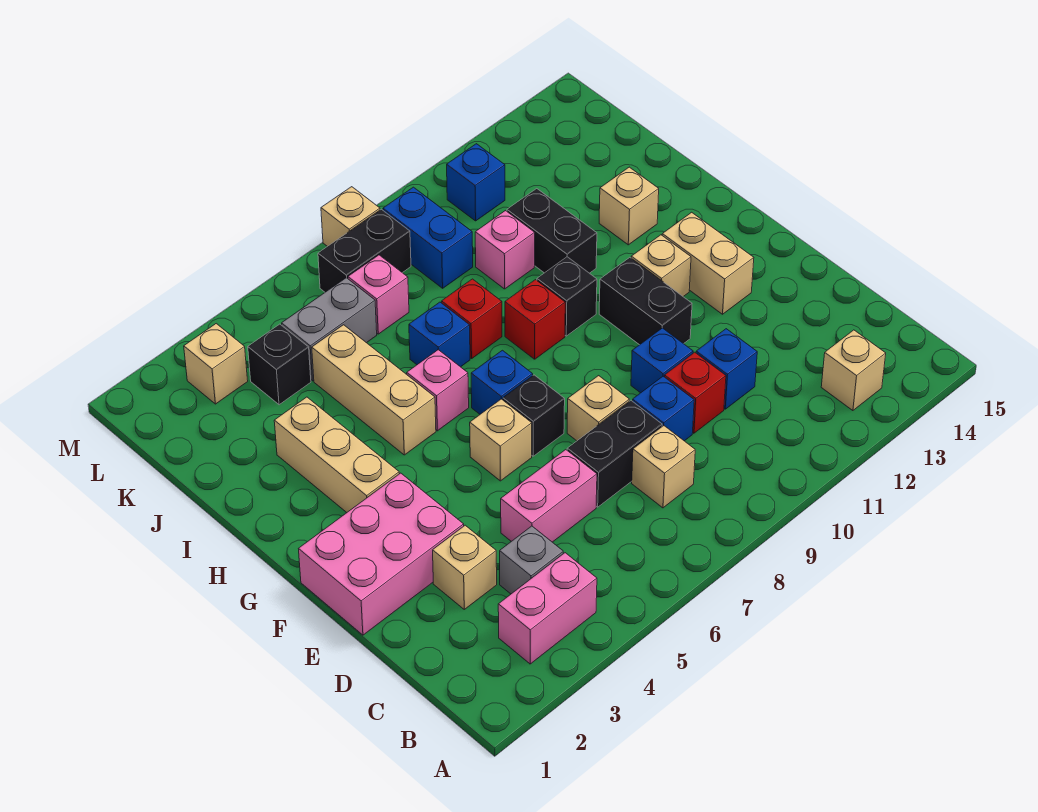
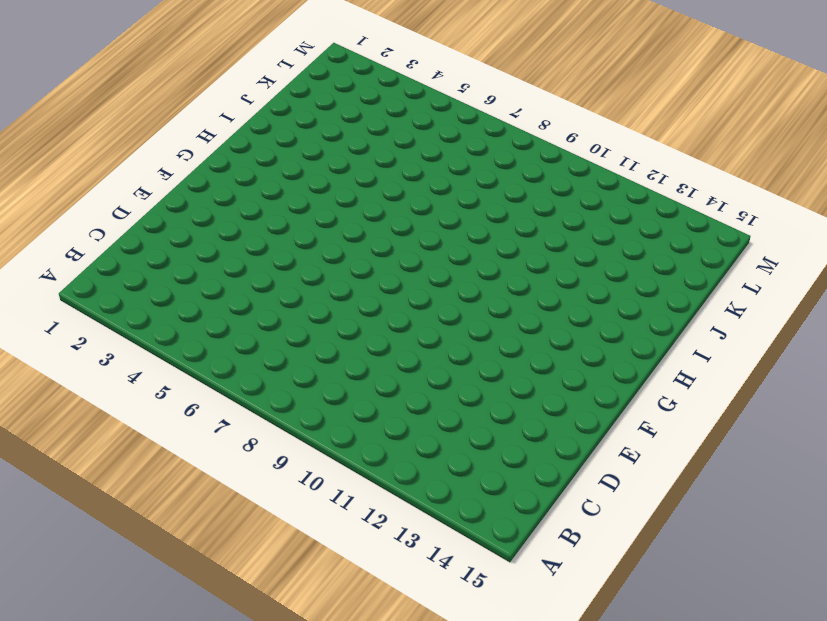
none -> pink 1x2 brick [498,553,597,664]
none -> tan 1x1 brick [821,330,886,411]
none -> grey 1x1 brick [500,526,563,594]
none -> tan 1x1 brick [632,426,695,508]

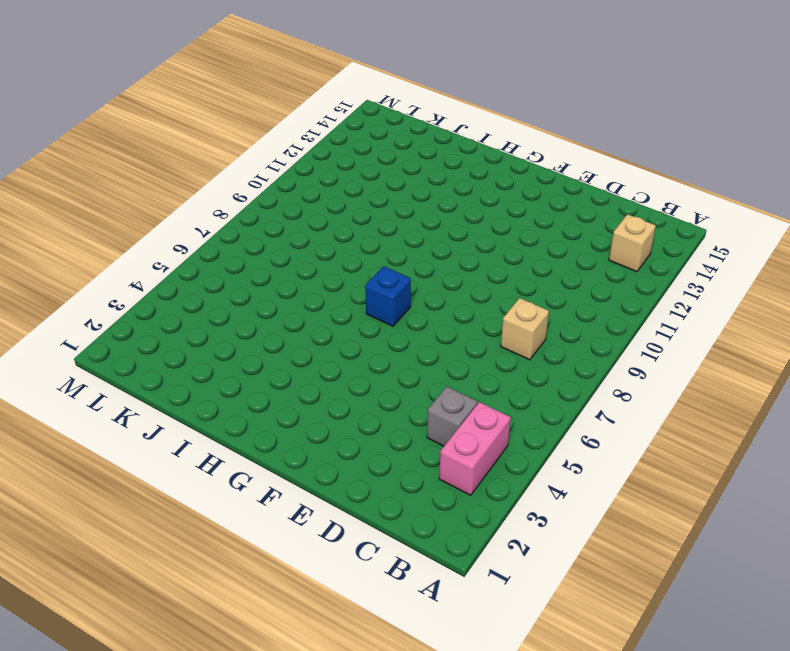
none -> tan 1x1 brick [433,525,497,609]
none -> pink 1x2 brick [501,450,597,542]
none -> black 1x2 brick [567,401,662,507]
none -> blue 1x1 brick [633,376,694,441]

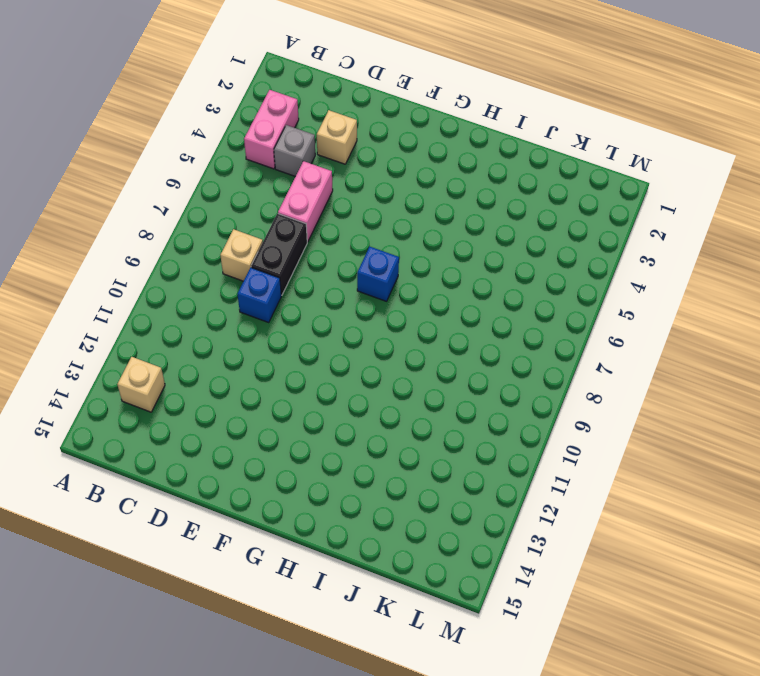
none -> red 1x1 brick [665,352,726,433]
none -> blue 1x1 brick [696,329,757,409]
none -> pink 2x3 brick [299,473,464,635]
none -> tan 1x1 brick [567,376,629,441]

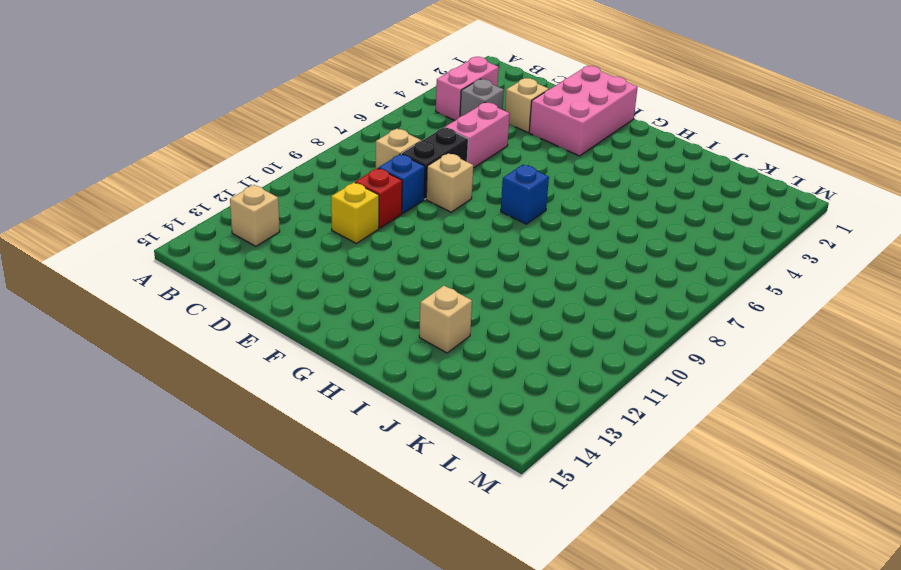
yellow 1x1 brick [331,182,379,243] -> blue 1x1 brick [696,329,757,409]
none -> blue 1x1 brick [631,328,693,393]
none -> tan 1x1 brick [470,399,532,481]
none -> black 1x1 brick [503,375,565,456]
none -> black 1x2 brick [599,258,692,345]

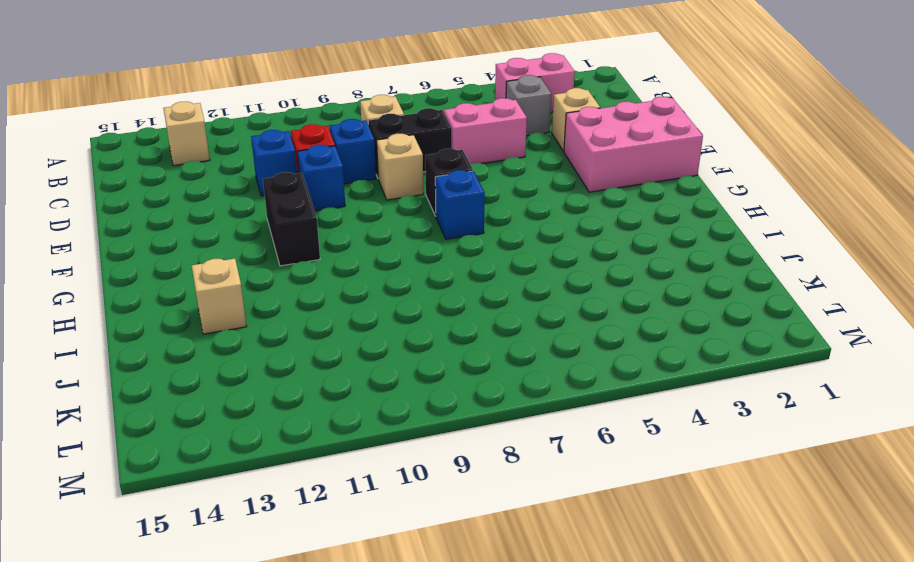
none -> tan 1x1 brick [470,399,532,481]
none -> tan 1x2 brick [662,212,754,314]
none -> tan 1x3 brick [274,397,399,512]
none -> tan 1x1 brick [631,235,691,297]

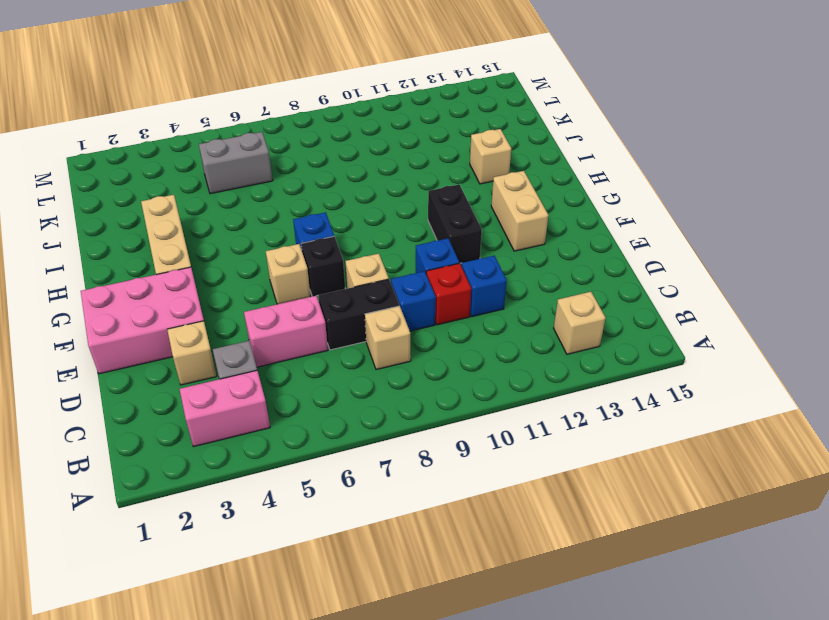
none -> tan 1x1 brick [631,235,691,297]
none -> tan 1x3 brick [312,325,436,455]
none -> pink 1x1 brick [407,350,469,431]
none -> red 1x1 brick [505,280,565,359]

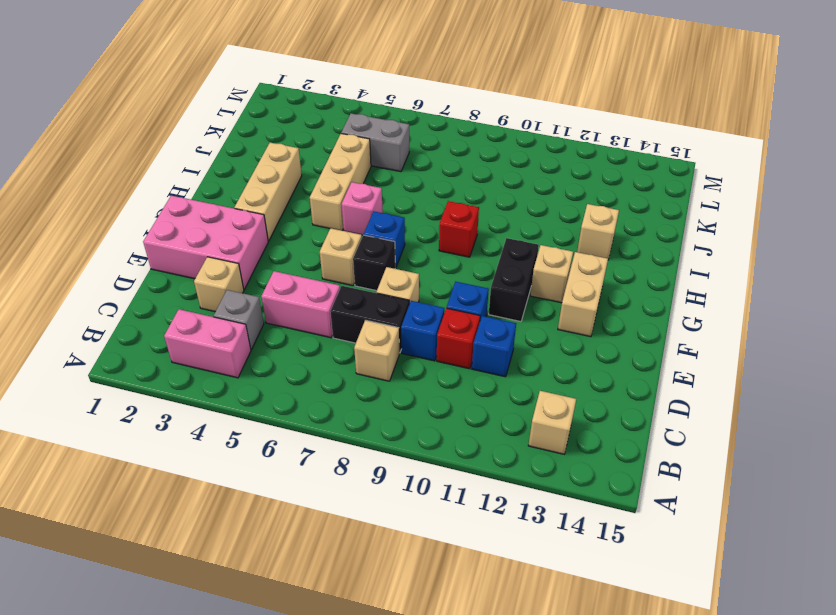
none -> black 1x1 brick [537,257,597,336]
none -> blue 1x1 brick [409,302,470,367]
none -> red 1x1 brick [442,279,502,359]
none -> black 1x2 brick [507,189,597,273]

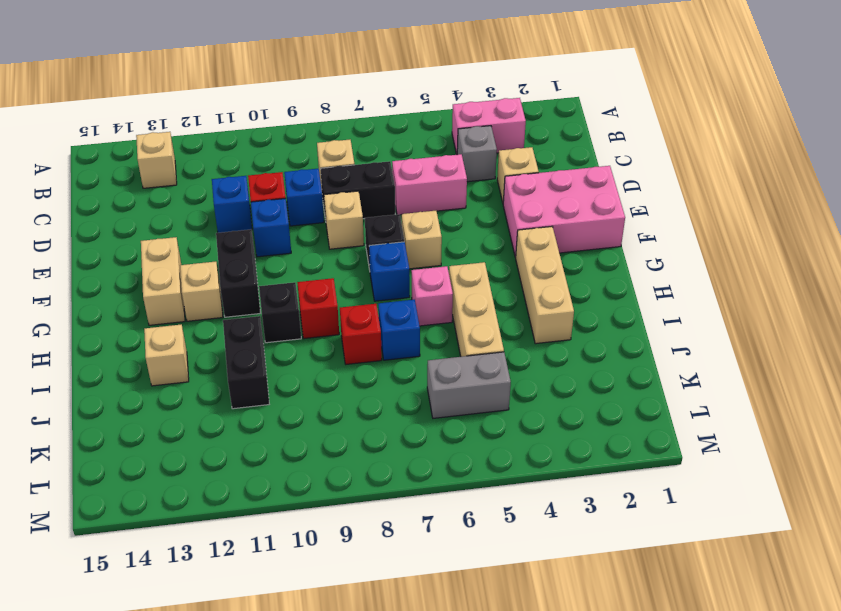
none -> pink 1x1 brick [475,211,535,289]
none -> black 1x1 brick [248,324,311,405]
none -> pink 1x1 brick [348,255,409,334]
none -> blue 1x2 brick [383,187,473,288]

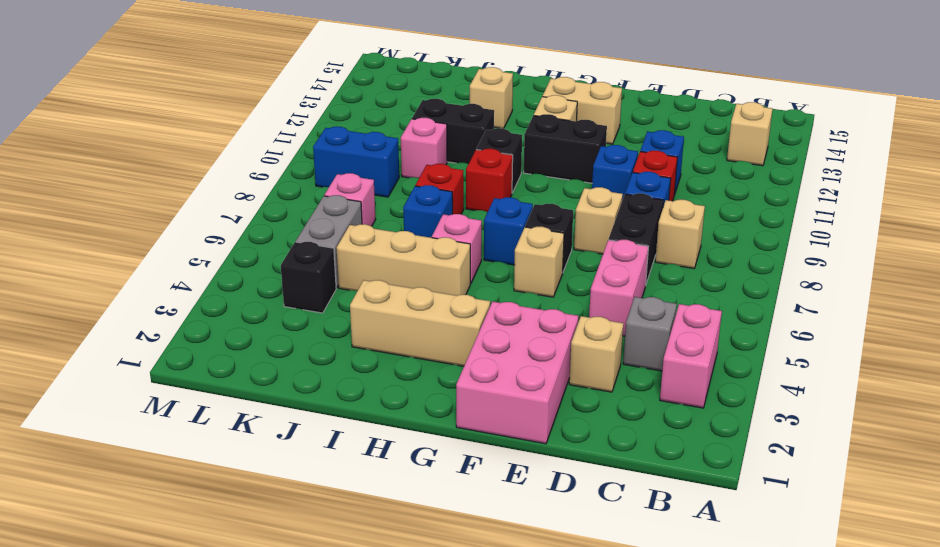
none -> tan 1x1 brick [184,324,248,404]
none -> black 1x2 brick [318,209,411,292]
none -> blue 1x1 brick [447,144,505,221]
none -> tan 1x1 brick [321,187,380,246]

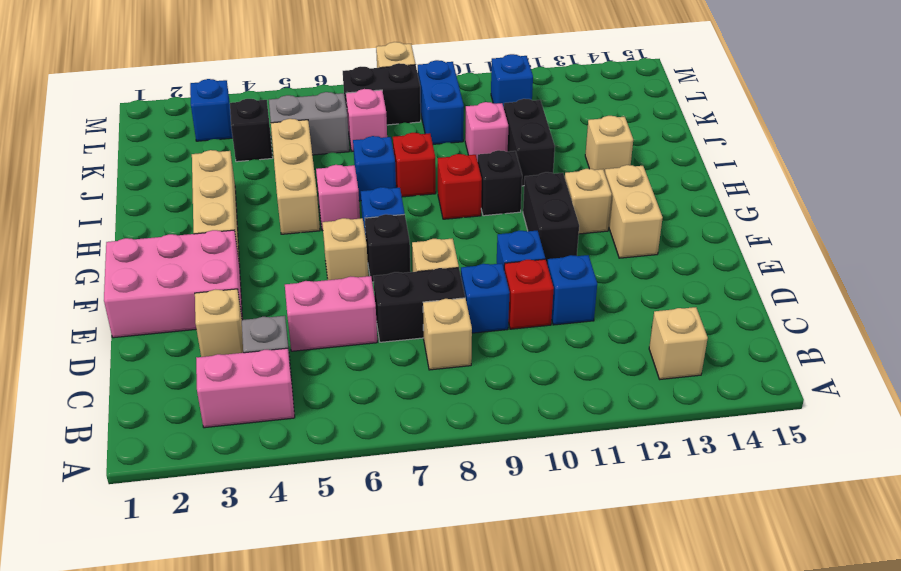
blue 1x1 brick [190,79,233,141] -> tan 1x1 brick [184,324,248,404]

